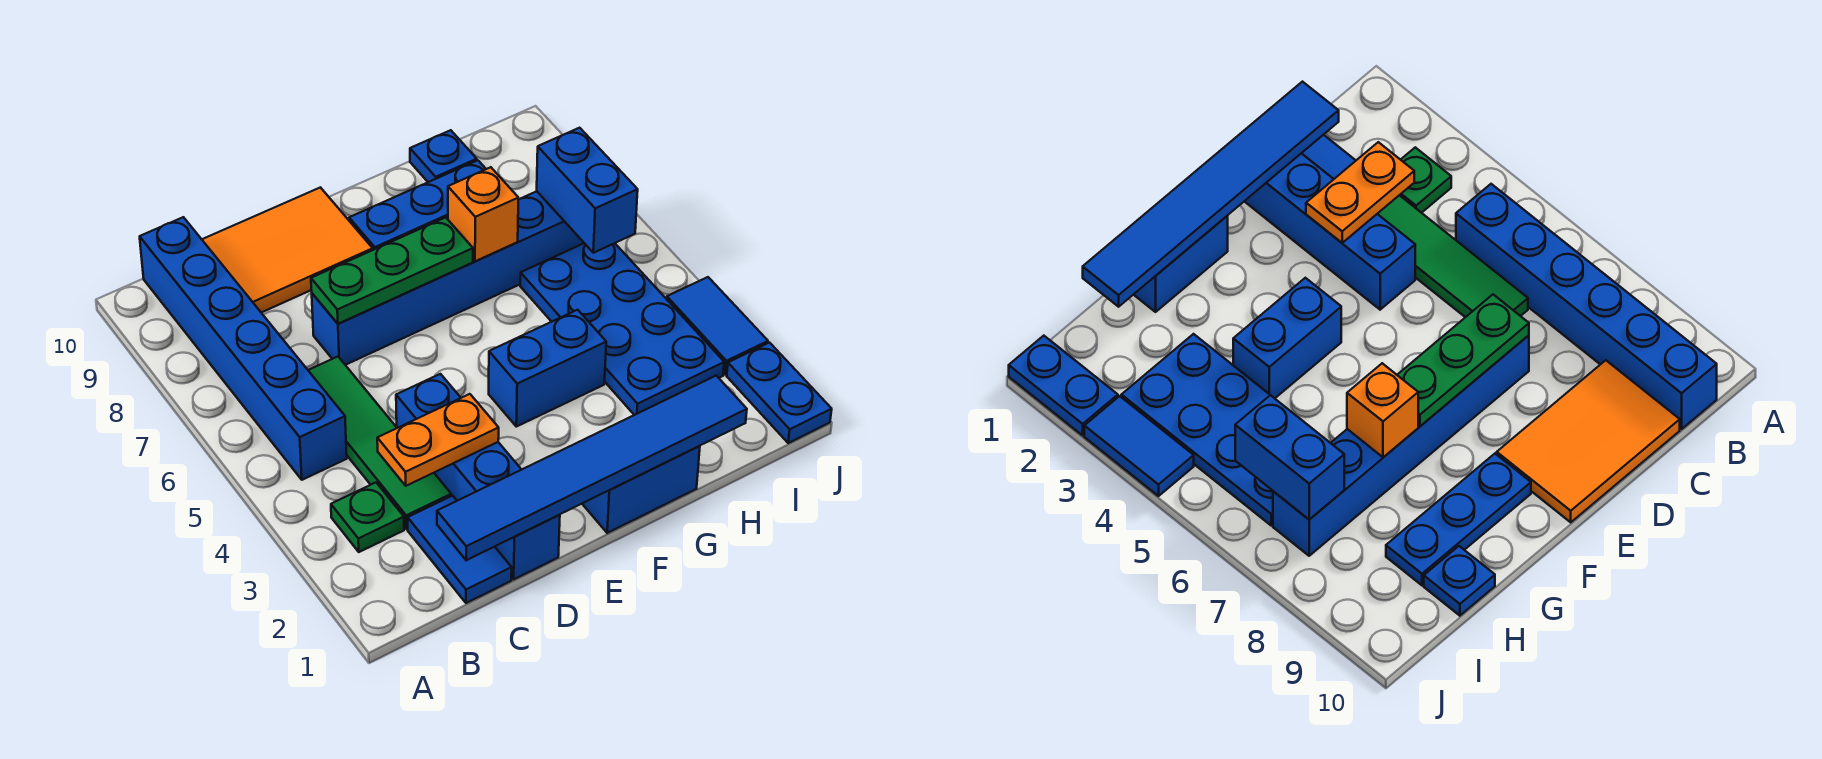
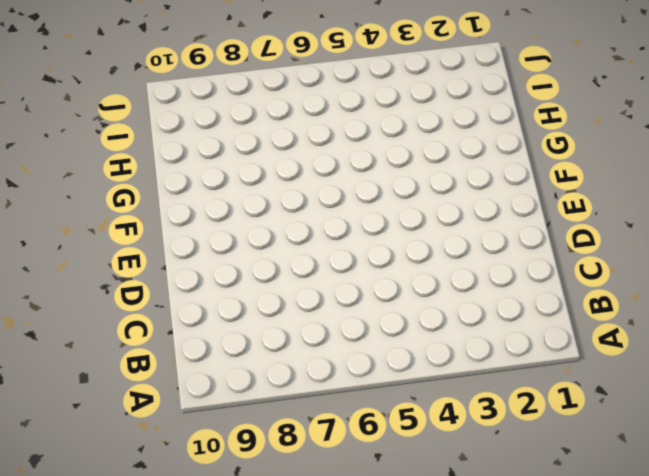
none -> green 1x1 plate [331,483,404,552]
none -> blue 1x6 brick [140,217,347,480]
none -> blue 1x2 tile [408,496,512,603]

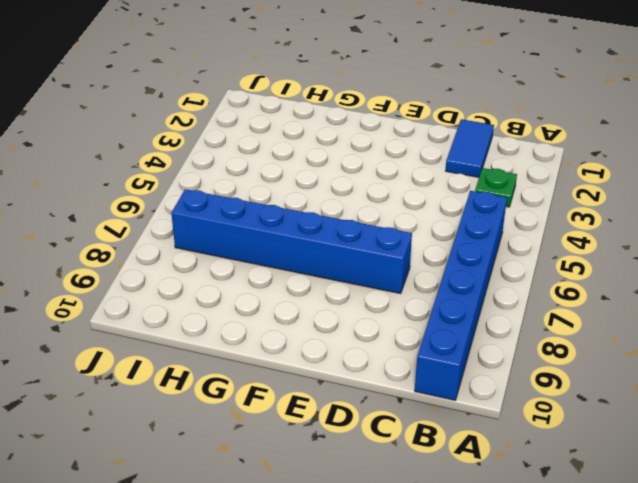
none -> green 1x4 tile [308,357,451,529]
none -> orange 2x3 tile [202,187,373,313]
none -> blue 1x4 brick [396,374,560,579]

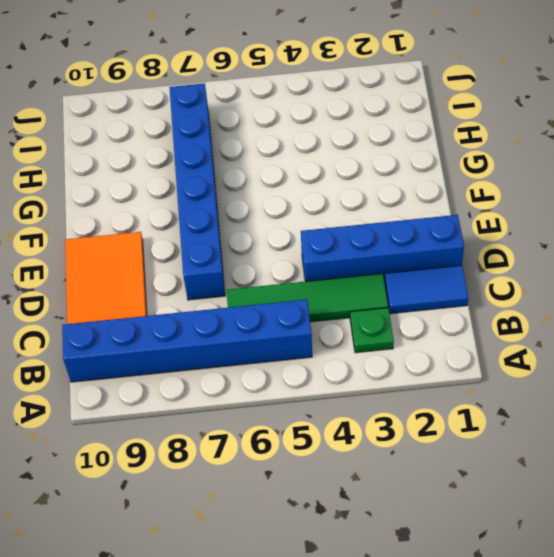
none -> blue 1x2 brick [582,446,700,533]
none -> blue 1x2 brick [489,310,606,427]
none -> blue 1x3 plate [349,160,486,250]

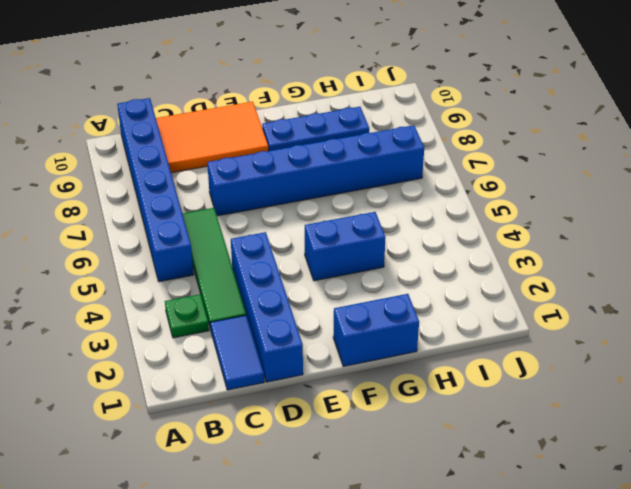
none -> blue 2x4 plate [520,243,724,415]
none -> blue 1x1 plate [410,130,477,182]
none -> blue 1x2 plate [727,343,832,443]

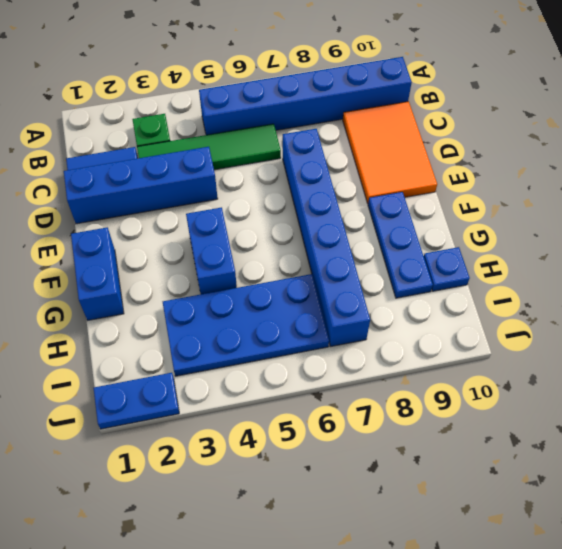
none -> blue 1x2 tile [667,277,768,375]
none -> blue 1x6 tile [437,376,747,560]
none -> orange 1x2 plate [377,394,499,486]

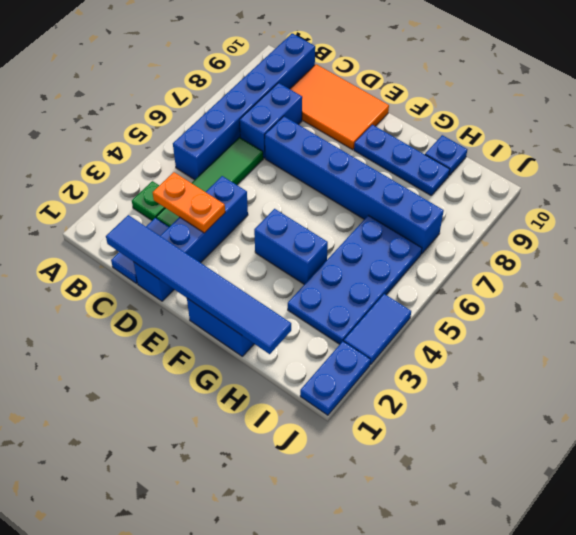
blue 1x2 brick [240,83,302,158] -> blue 1x2 brick moved to [537,128,638,253]
none -> green 1x3 plate [311,218,473,324]
none -> orange 1x1 brick [448,167,519,261]

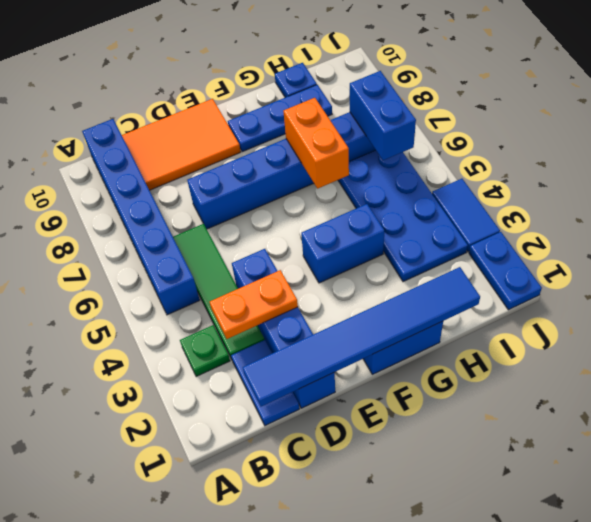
orange 1x2 brick [283,98,349,189] -> orange 1x1 brick [448,167,519,261]
none -> green 1x3 plate [311,218,473,324]

